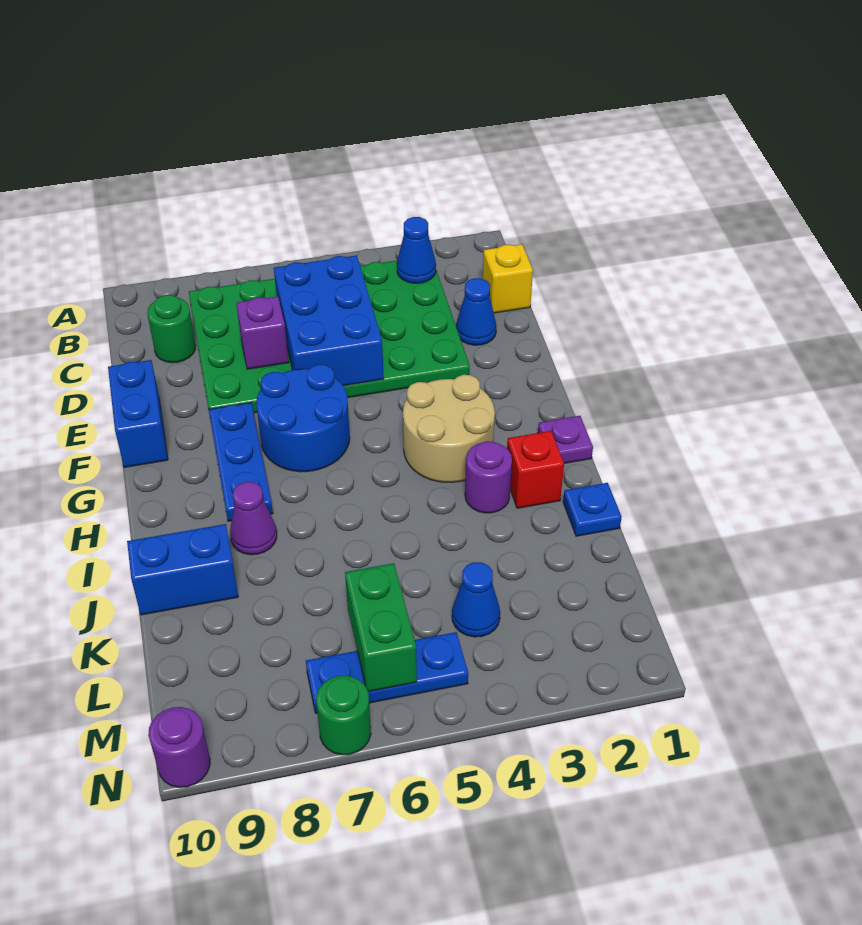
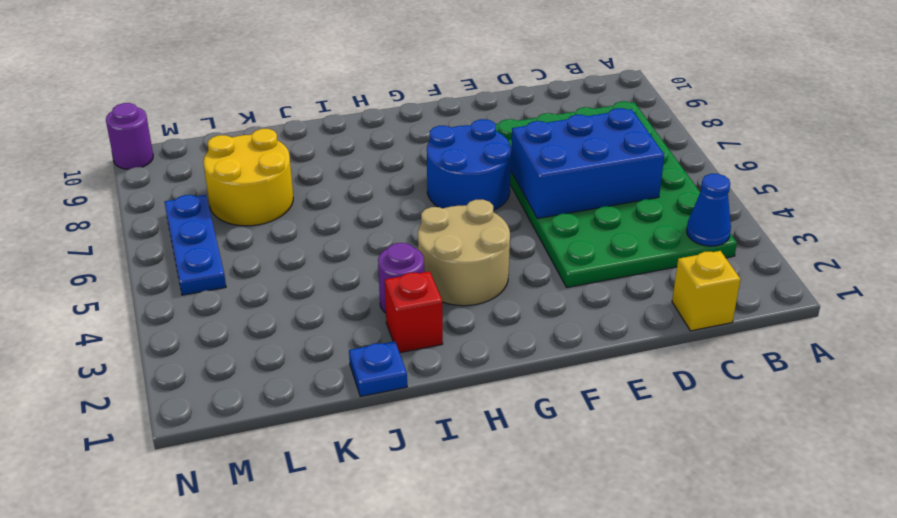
yellow 2x2 round brick [203,129,293,226] -> none
none -> green 1x1 round brick [147,295,196,363]
none -> blue 1x1 cone [456,278,496,345]
none -> blue 1x2 brick [108,360,168,468]

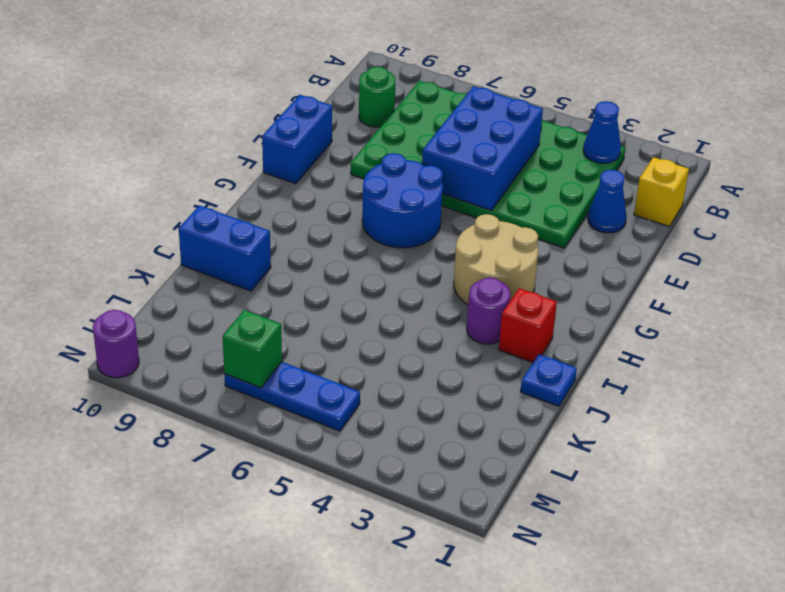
green 1x1 brick [222,310,282,388] -> none
none -> blue 1x3 plate [209,403,273,521]
none -> purple 1x1 plate [538,416,593,463]
none -> purple 1x1 cone [230,482,277,555]

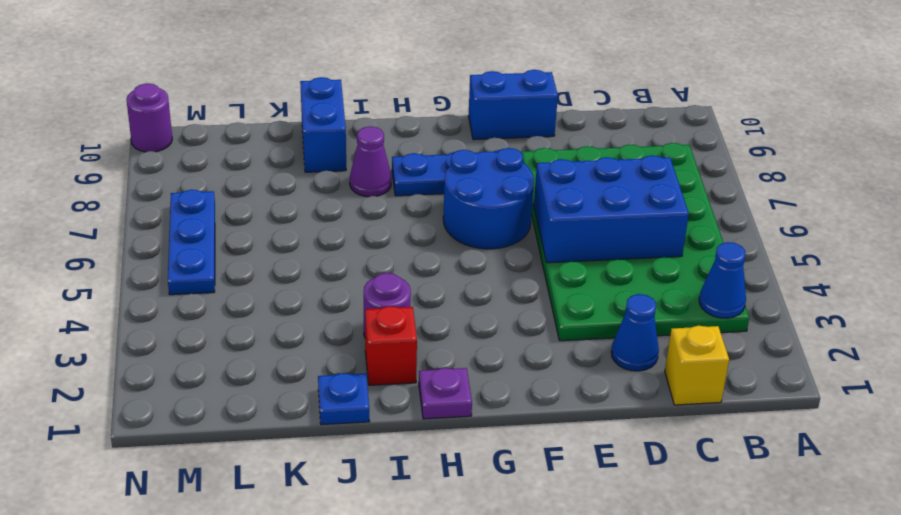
none -> green 1x1 round brick [147,295,196,363]
none -> tan 2x2 round brick [403,375,495,482]
none -> blue 1x1 cone [452,562,500,637]

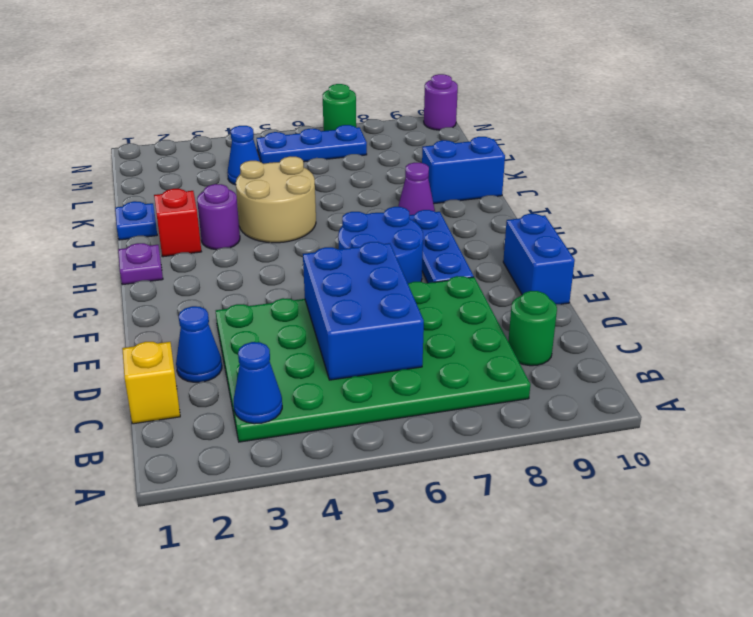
tan 2x2 round brick [236,156,316,243] -> tan 2x2 round brick moved to [403,375,495,482]
none -> purple 1x1 brick [236,296,289,369]
none -> green 1x2 brick [345,563,417,692]

